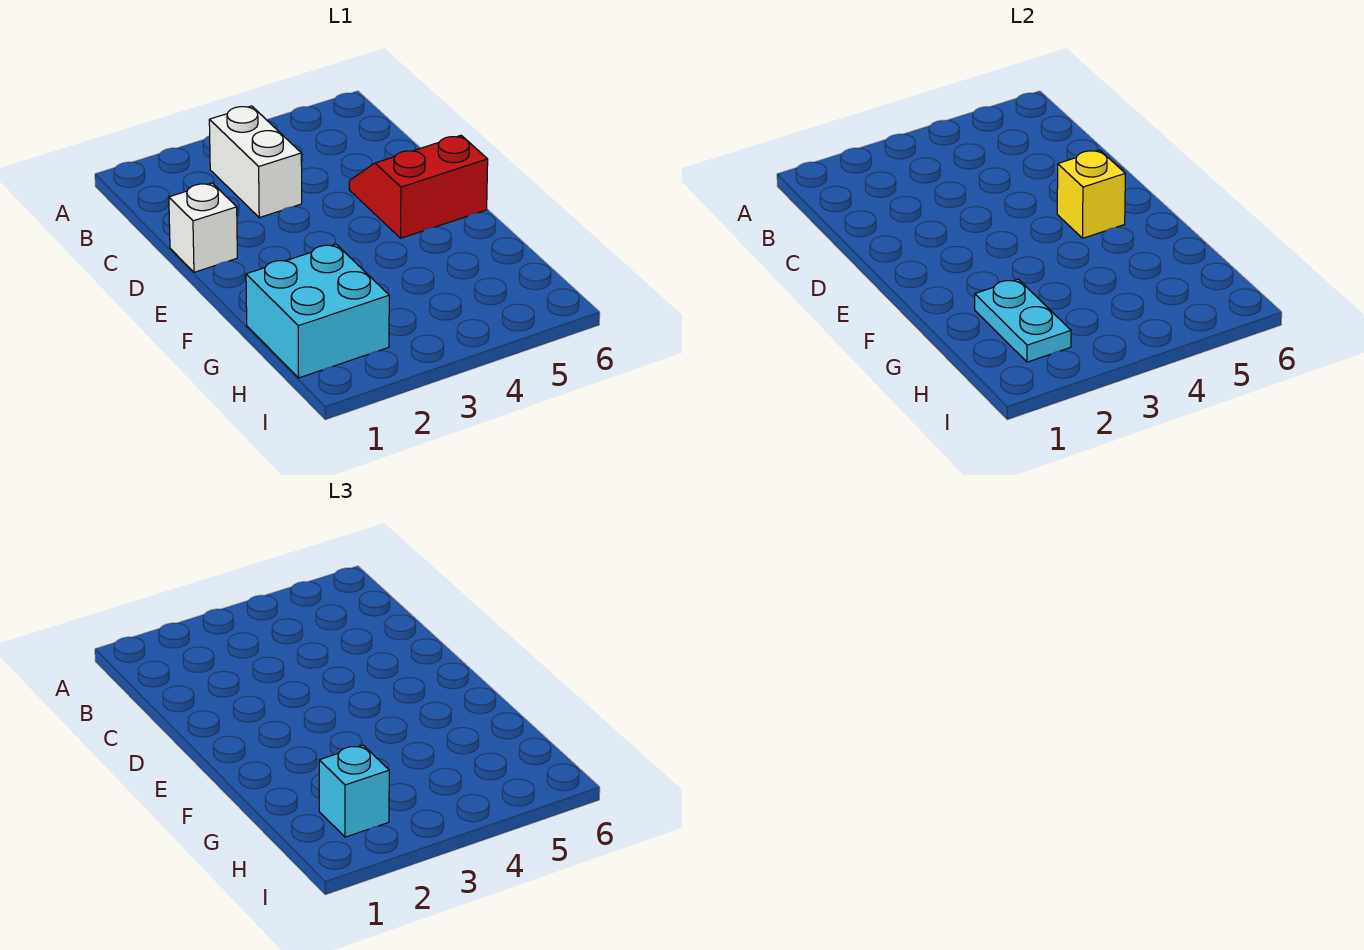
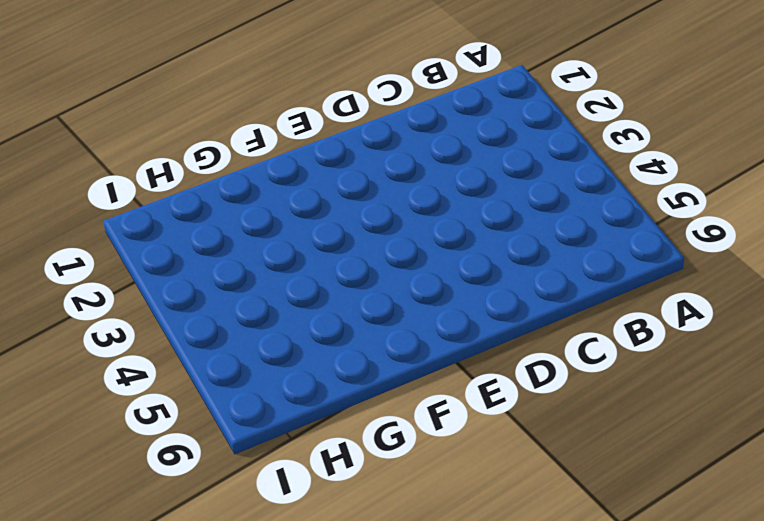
none -> white 1x2 brick [209,106,302,218]
none -> white 1x1 brick [169,183,237,272]

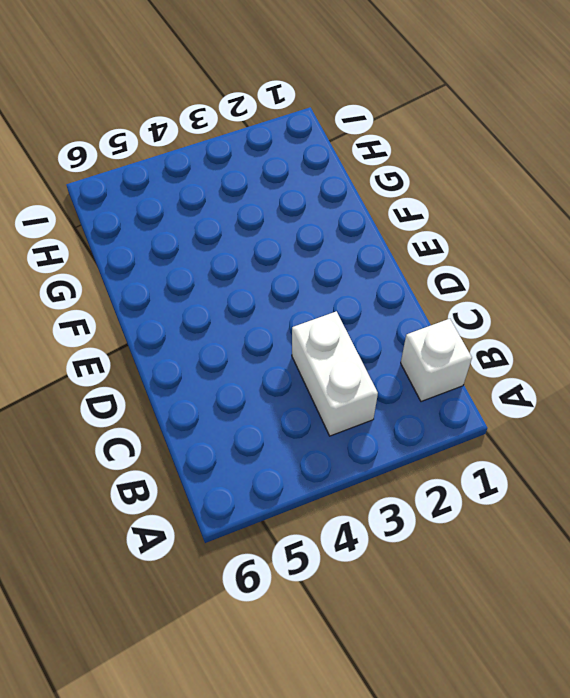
white 1x1 brick [401,319,472,402] -> white 1x1 brick moved to [169,183,237,272]
none -> red 2x2 slope [349,135,488,238]
none -> cyan 2x2 brick [246,244,389,378]

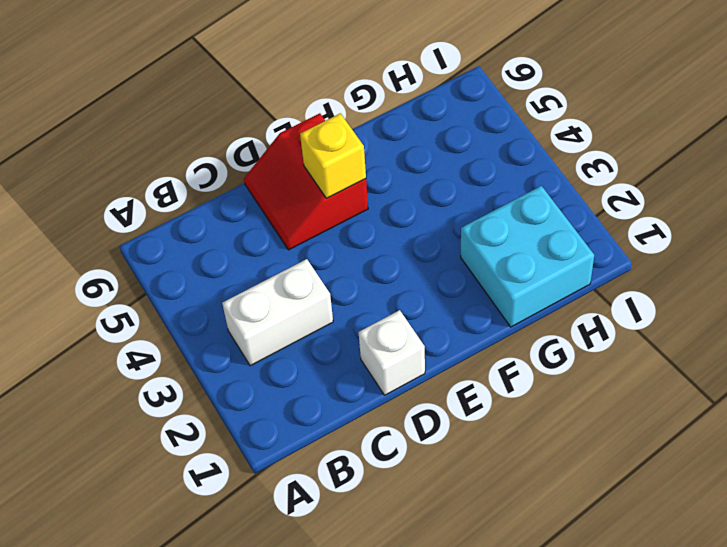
none -> cyan 1x2 plate [975,279,1071,362]
none -> cyan 1x1 brick [319,745,389,837]

